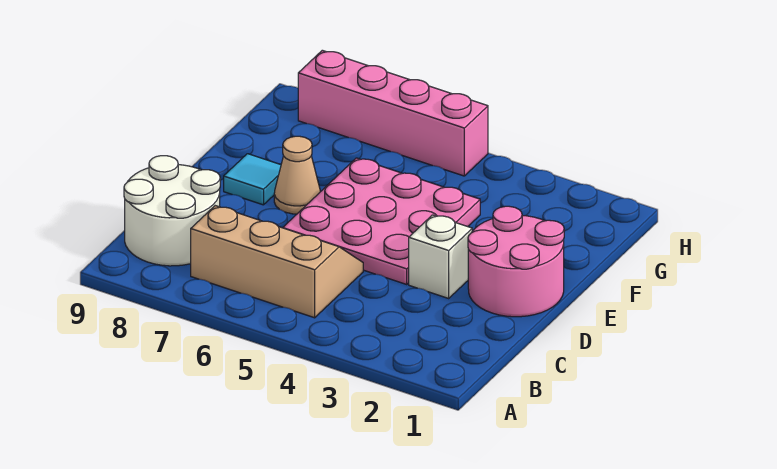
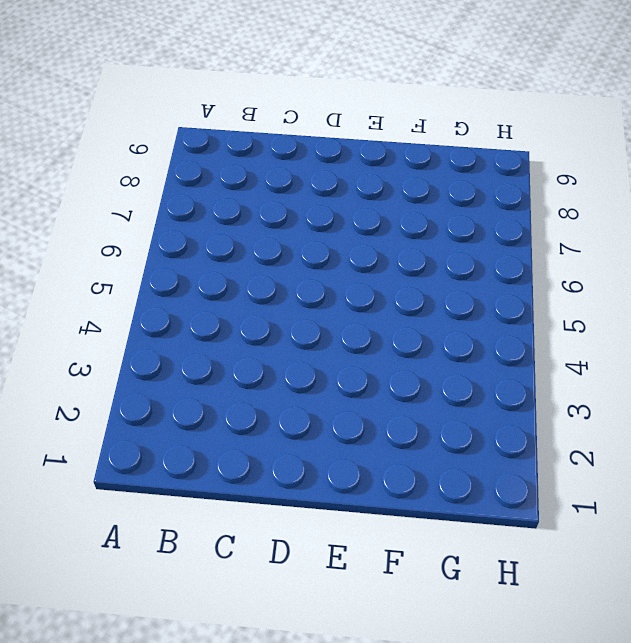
none -> tan 2x3 slope [191,206,363,318]
none -> white 2x2 round brick [124,156,220,266]

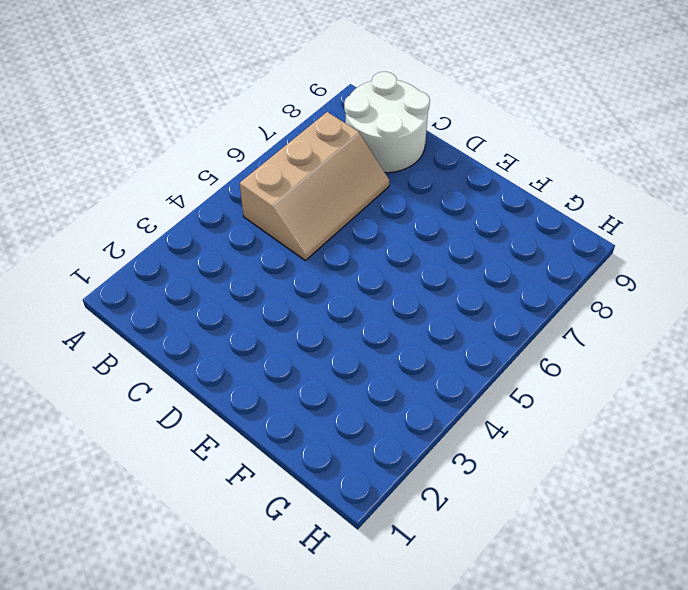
none -> pink 2x2 round brick [468,206,564,317]
none -> white 1x1 brick [409,215,472,298]

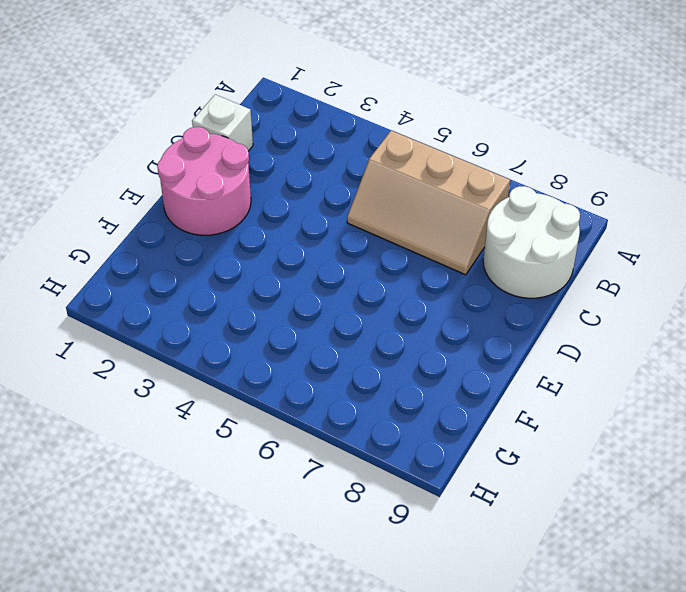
white 1x1 brick [192,95,253,151] -> white 1x1 brick moved to [409,215,472,298]
none -> pink 3x3 plate [283,158,480,284]
none -> tan 1x1 cone [274,136,321,214]

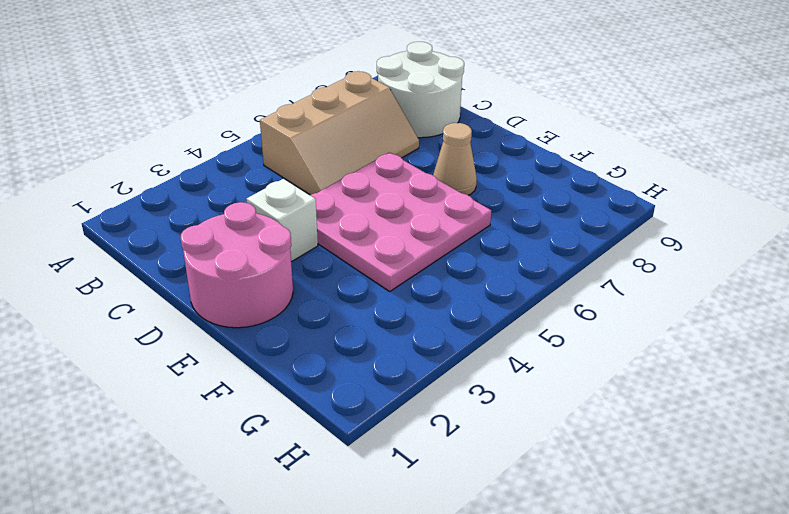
none -> cyan 1x1 tile [224,154,281,205]
none -> pink 1x4 brick [298,50,488,176]

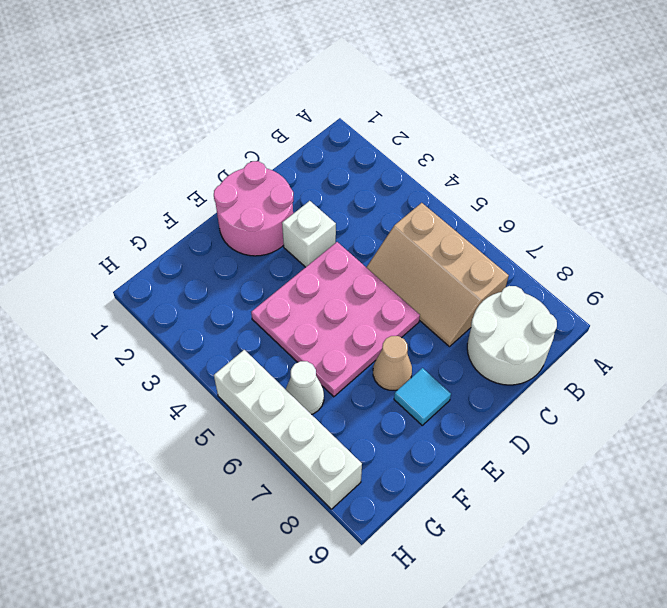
white 1x1 cone [286,361,324,414] -> none
white 1x4 brick [214,350,362,509] -> pink 1x4 brick [298,50,488,176]

